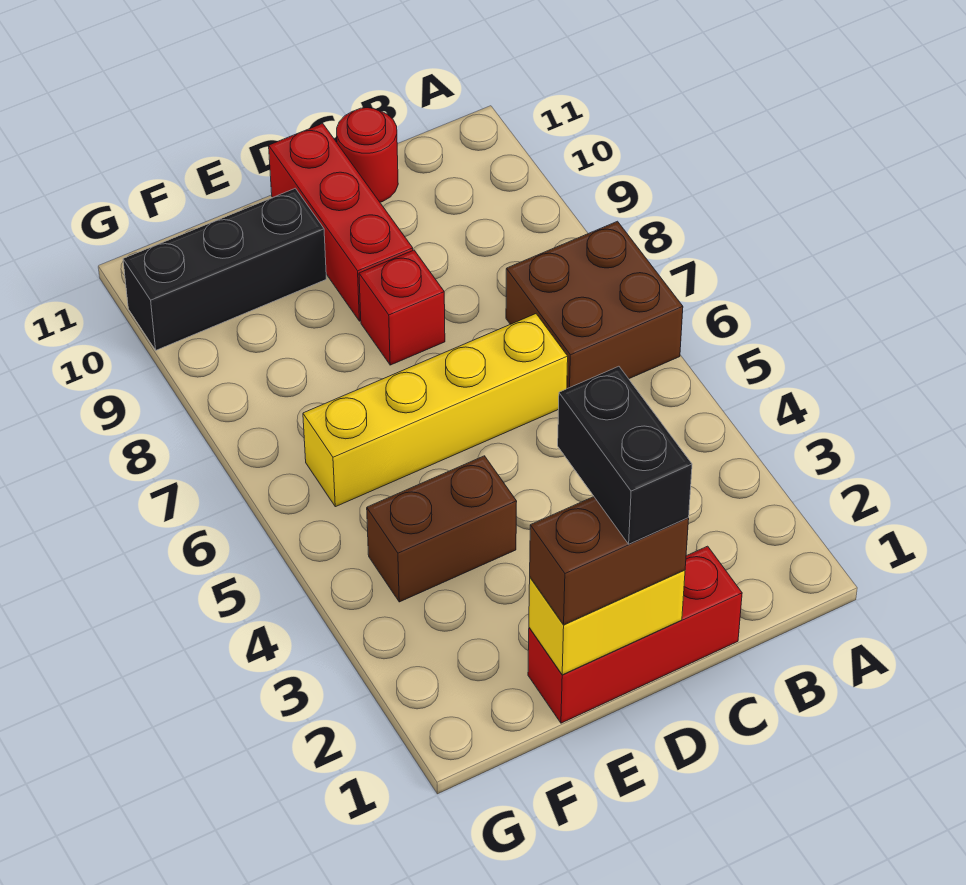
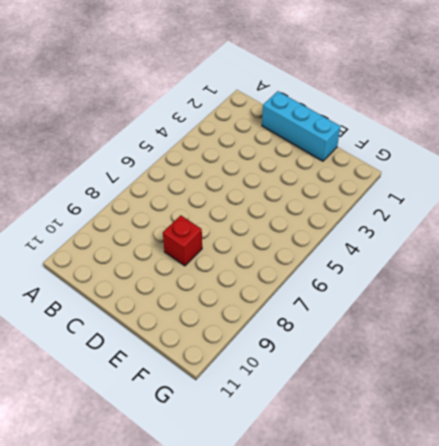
cyan 1x3 brick [262,91,340,161] -> red 1x3 brick [528,546,742,723]
none -> brown 2x2 brick [506,221,683,389]
none -> yellow 1x4 brick [303,314,568,507]

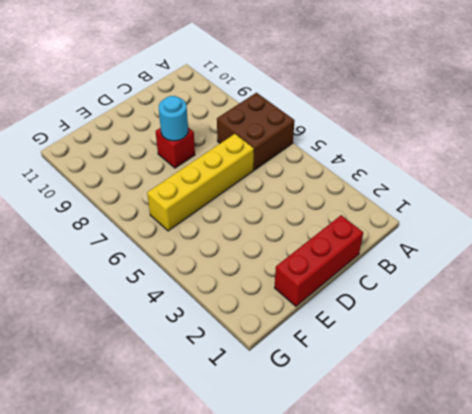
cyan 1x1 round brick [159,96,188,141] -> none
none -> red 1x1 round brick [337,108,398,202]
none -> red 1x3 brick [269,123,413,321]

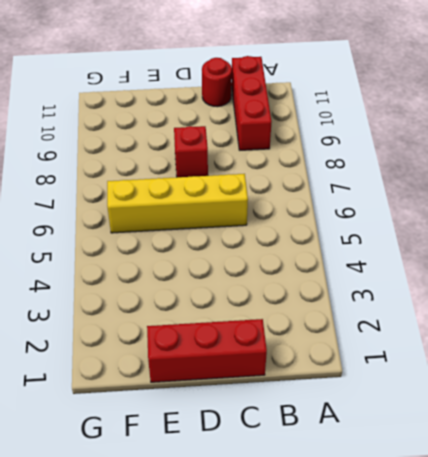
red 1x3 brick [231,56,271,150] -> red 1x3 brick moved to [269,123,413,321]
none -> brown 2x2 brick [506,221,683,389]
none -> brown 1x2 brick [367,456,517,602]

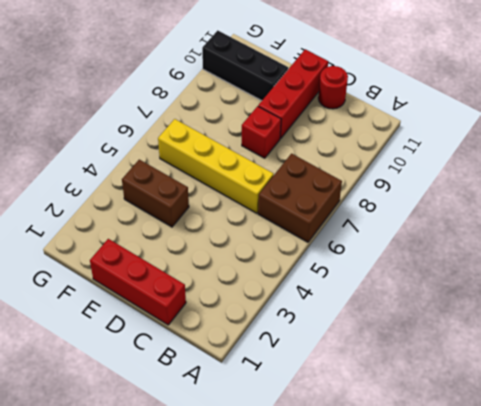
none -> yellow 1x2 brick [529,570,685,675]
none -> brown 1x2 brick [530,497,689,625]

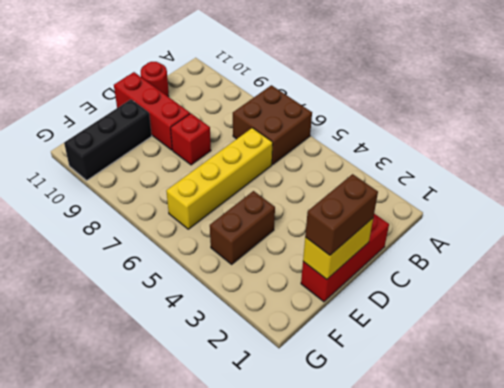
none -> black 1x2 brick [558,366,692,544]

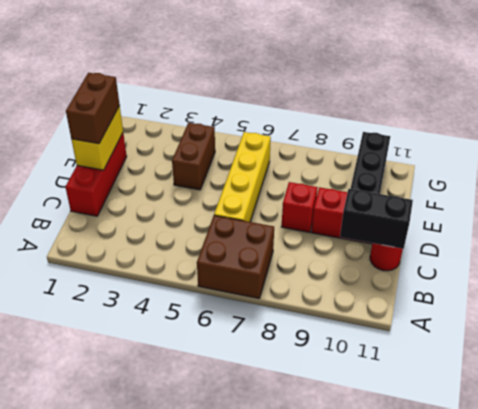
black 1x2 brick [340,189,413,249] -> black 1x2 brick moved to [558,366,692,544]

